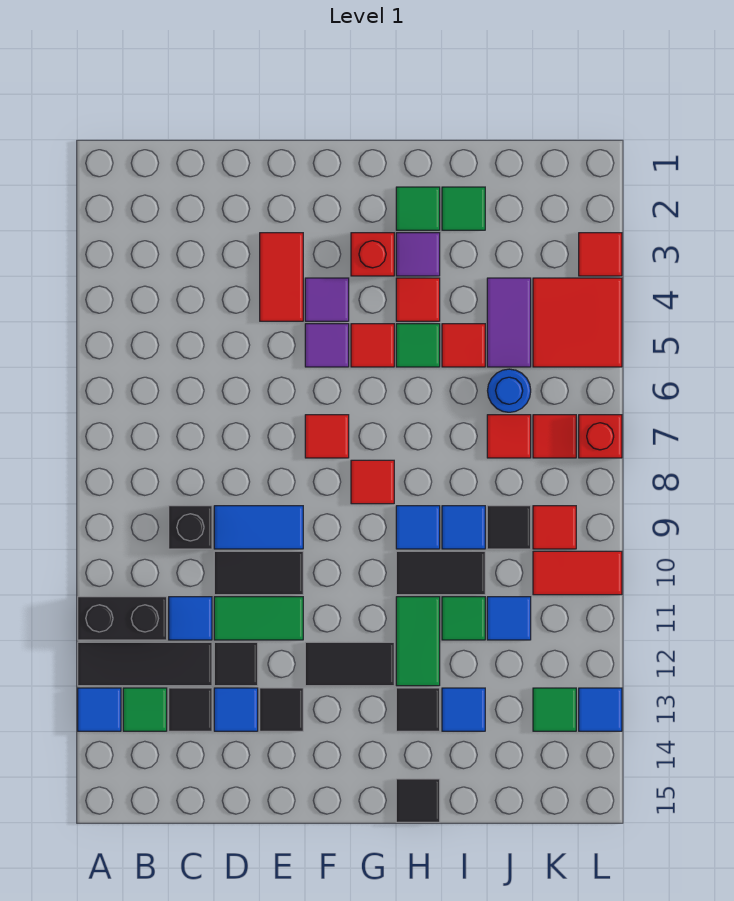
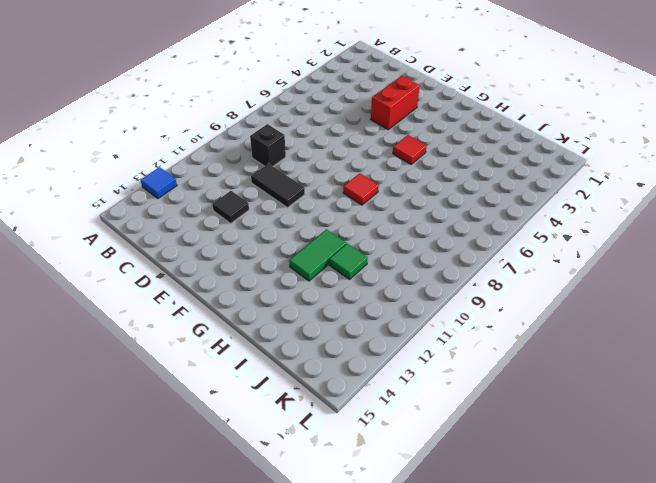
red 1x2 brick [371,76,420,129] -> red 1x2 tile [260,233,303,321]
none -> black 1x2 brick [78,597,167,640]
none -> black 1x3 tile [78,642,212,686]
none -> green 1x1 tile [123,688,167,731]
none -> blue 1x1 tile [169,597,212,640]

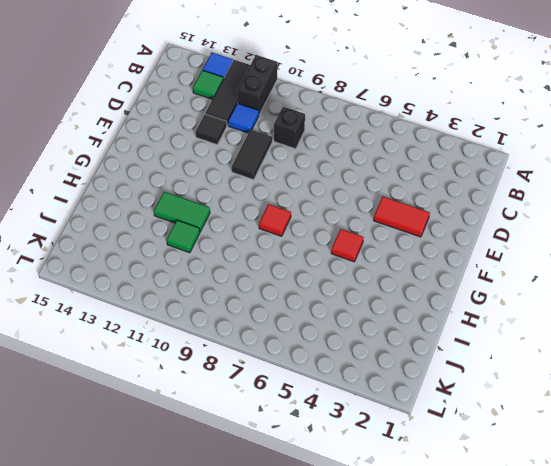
none -> black 1x1 tile [169,688,212,731]
none -> blue 1x2 tile [214,506,303,549]
none -> green 1x2 tile [214,597,303,640]
none -> blue 1x1 tile [214,688,258,731]

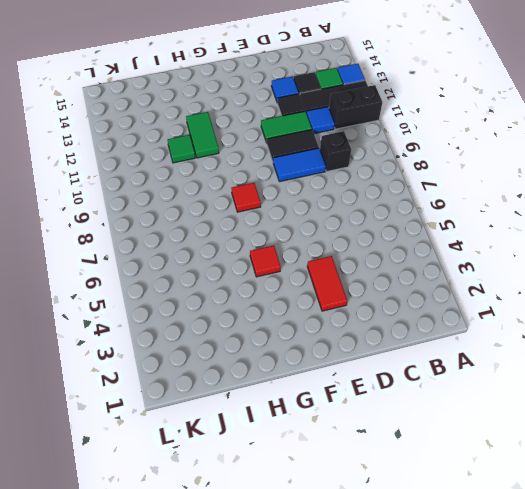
none -> black 1x1 tile [260,688,303,731]
none -> purple 1x1 tile [305,278,349,321]
none -> purple 1x1 tile [305,324,349,367]
none -> red 1x1 tile [305,415,349,458]

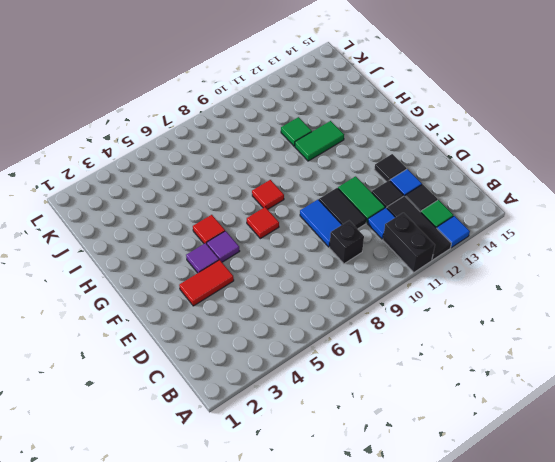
none -> black 1x2 tile [305,642,394,686]
none -> red 1x1 brick [351,233,394,276]
none -> green 1x1 tile [396,187,440,230]
none -> purple 1x1 tile [396,233,440,276]

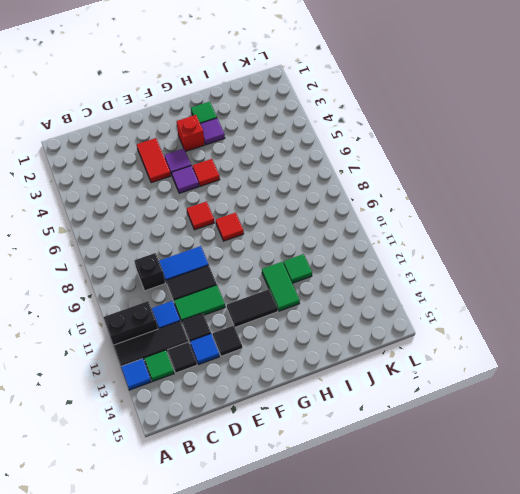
none -> red 1x1 tile [396,278,440,321]
none -> green 1x1 tile [396,324,440,367]
none -> blue 1x1 tile [396,506,440,549]
none -> black 1x2 tile [396,551,485,595]

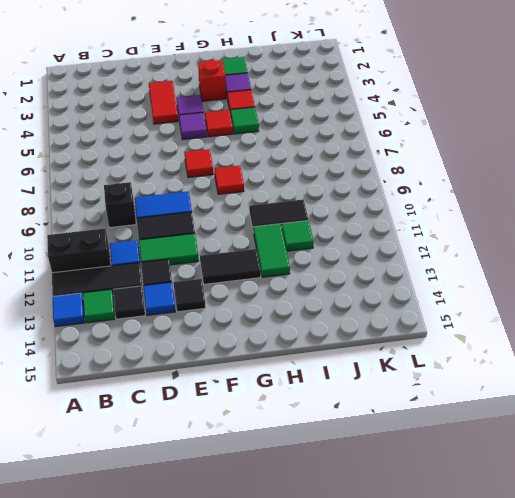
none -> blue 1x1 tile [396,506,440,549]
none -> black 1x1 tile [396,688,440,731]
none -> black 1x1 tile [396,779,440,822]
none -> green 1x1 tile [442,187,485,230]

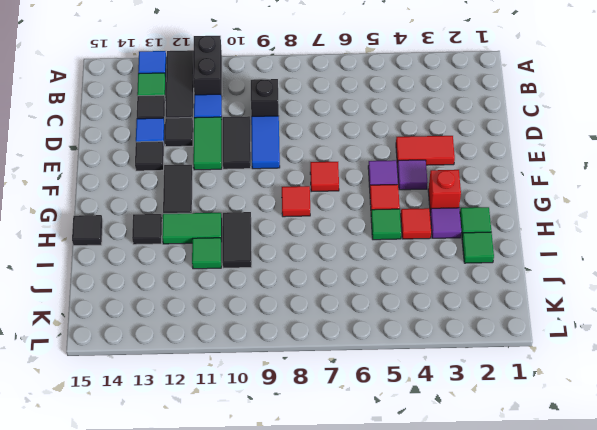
none -> blue 1x1 tile [396,506,440,549]
none -> red 1x1 tile [442,324,485,367]
none -> blue 1x1 tile [442,506,485,549]
none -> blue 1x1 tile [442,688,485,731]

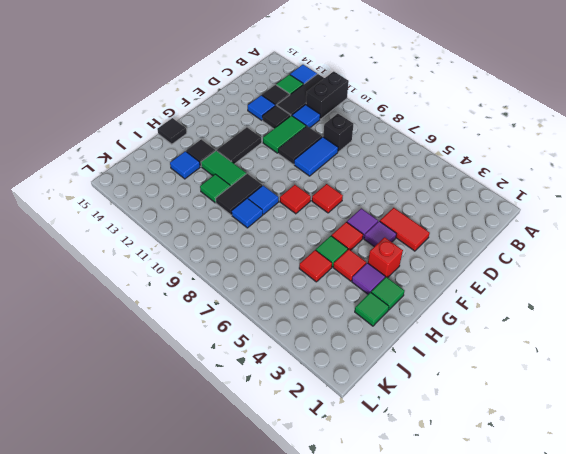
none -> black 1x1 tile [260,688,303,731]
none -> purple 1x2 tile [487,278,531,367]
none -> blue 1x1 round brick [488,369,531,412]
none -> red 1x1 tile [487,415,531,458]

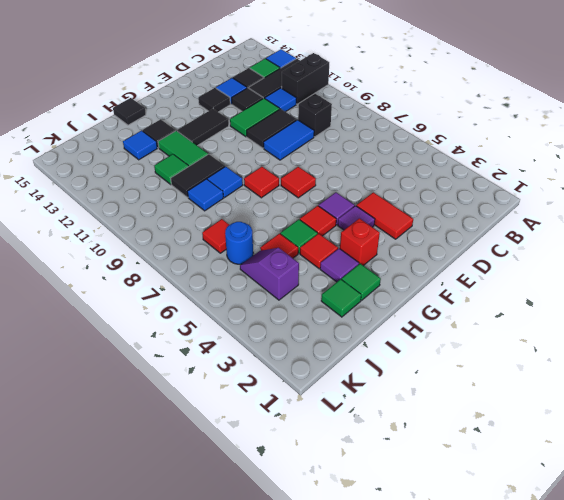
purple 1x2 slope [240,248,299,300] -> purple 1x2 tile [487,278,531,367]
none -> black 1x1 tile [487,506,531,549]
none -> blue 1x1 tile [487,597,531,640]
none -> red 2x2 tile [533,278,622,367]
none -> red 1x1 tile [533,415,576,458]

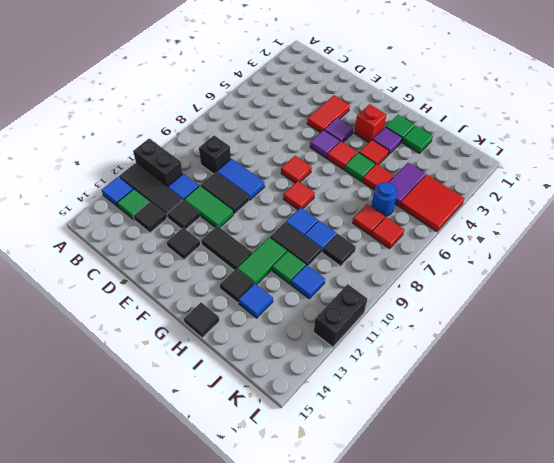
black 1x2 brick [314,284,367,347] -> none
none -> blue 1x1 tile [214,688,258,731]
none -> red 1x1 tile [533,506,576,549]
none -> red 1x2 tile [533,551,622,595]
none -> green 1x1 tile [533,688,576,731]

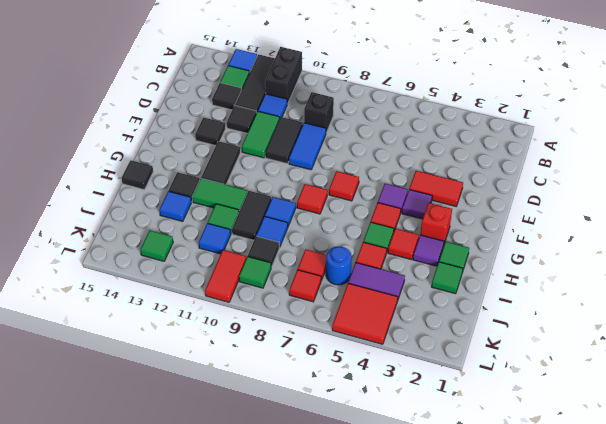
green 1x1 tile [239,257,271,288] -> red 1x1 tile [533,506,576,549]
none -> blue 1x1 tile [214,688,258,731]
none -> red 1x1 tile [579,233,622,276]
none -> red 1x1 brick [579,415,622,458]
none -> blue 1x1 tile [579,688,622,731]

